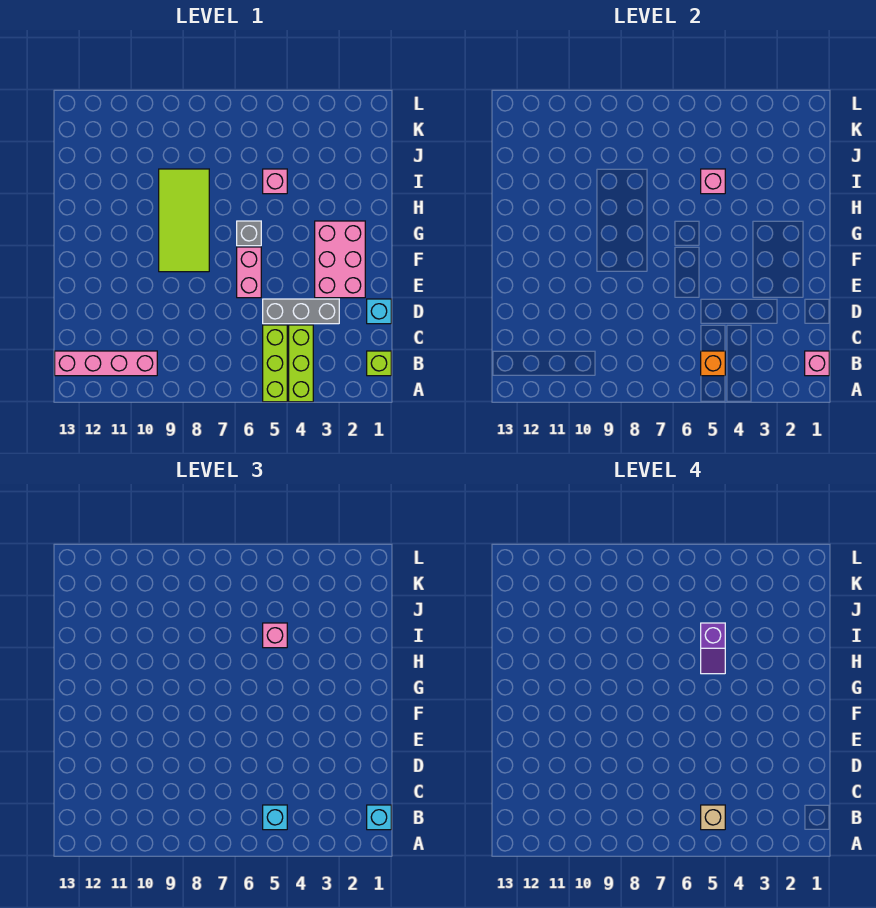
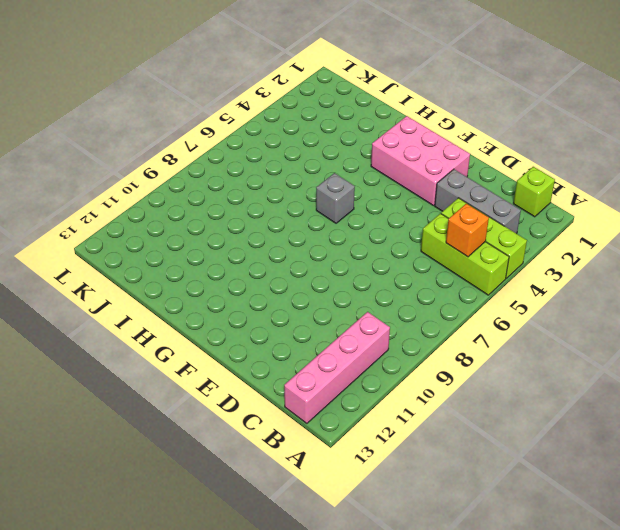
grey 1x3 brick [435,169,521,234] -> grey 1x3 brick turned to [263,299,339,324]
none -> cyan 1x1 brick [367,299,391,324]
none -> pink 1x2 brick [237,247,261,298]
none -> lime 2x4 tile [159,169,209,272]

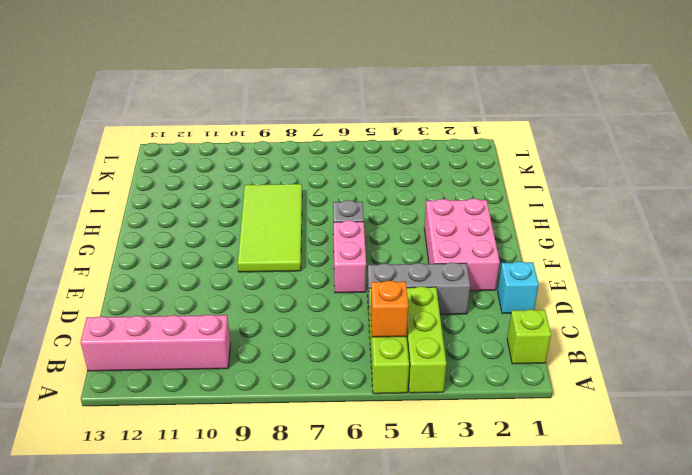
none -> pink 1x1 brick [263,169,287,194]
none -> pink 1x1 brick [805,351,829,376]
none -> pink 1x1 brick [701,169,725,194]

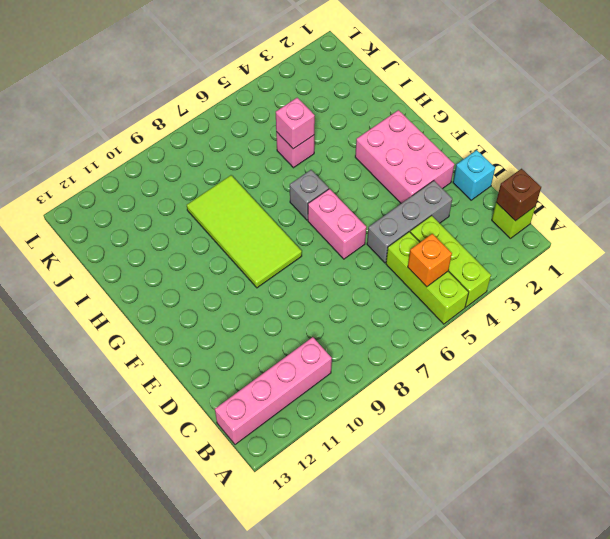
brown 1x1 brick [496,169,541,221] -> pink 1x1 brick [805,351,829,376]
none -> cyan 1x1 brick [367,805,391,830]
none -> cyan 1x1 brick [263,805,287,830]
none -> pink 1x1 brick [263,623,287,648]

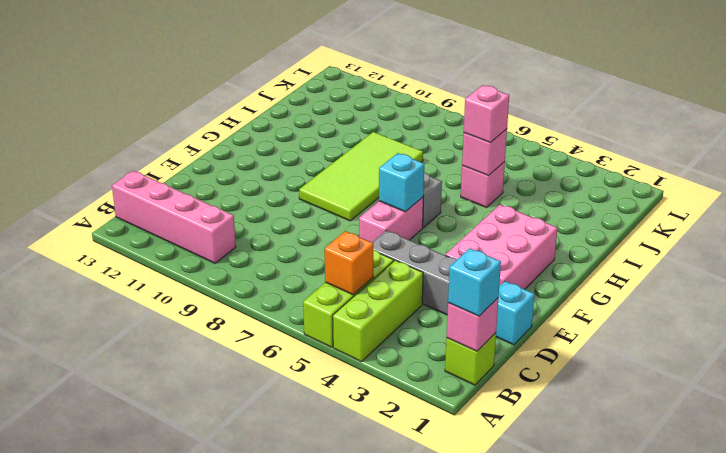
cyan 1x1 brick [379,153,424,212] -> cyan 1x1 brick moved to [263,805,287,830]
none -> tan 1x1 brick [701,805,725,830]
none -> purple 1x2 slope [701,623,725,674]

